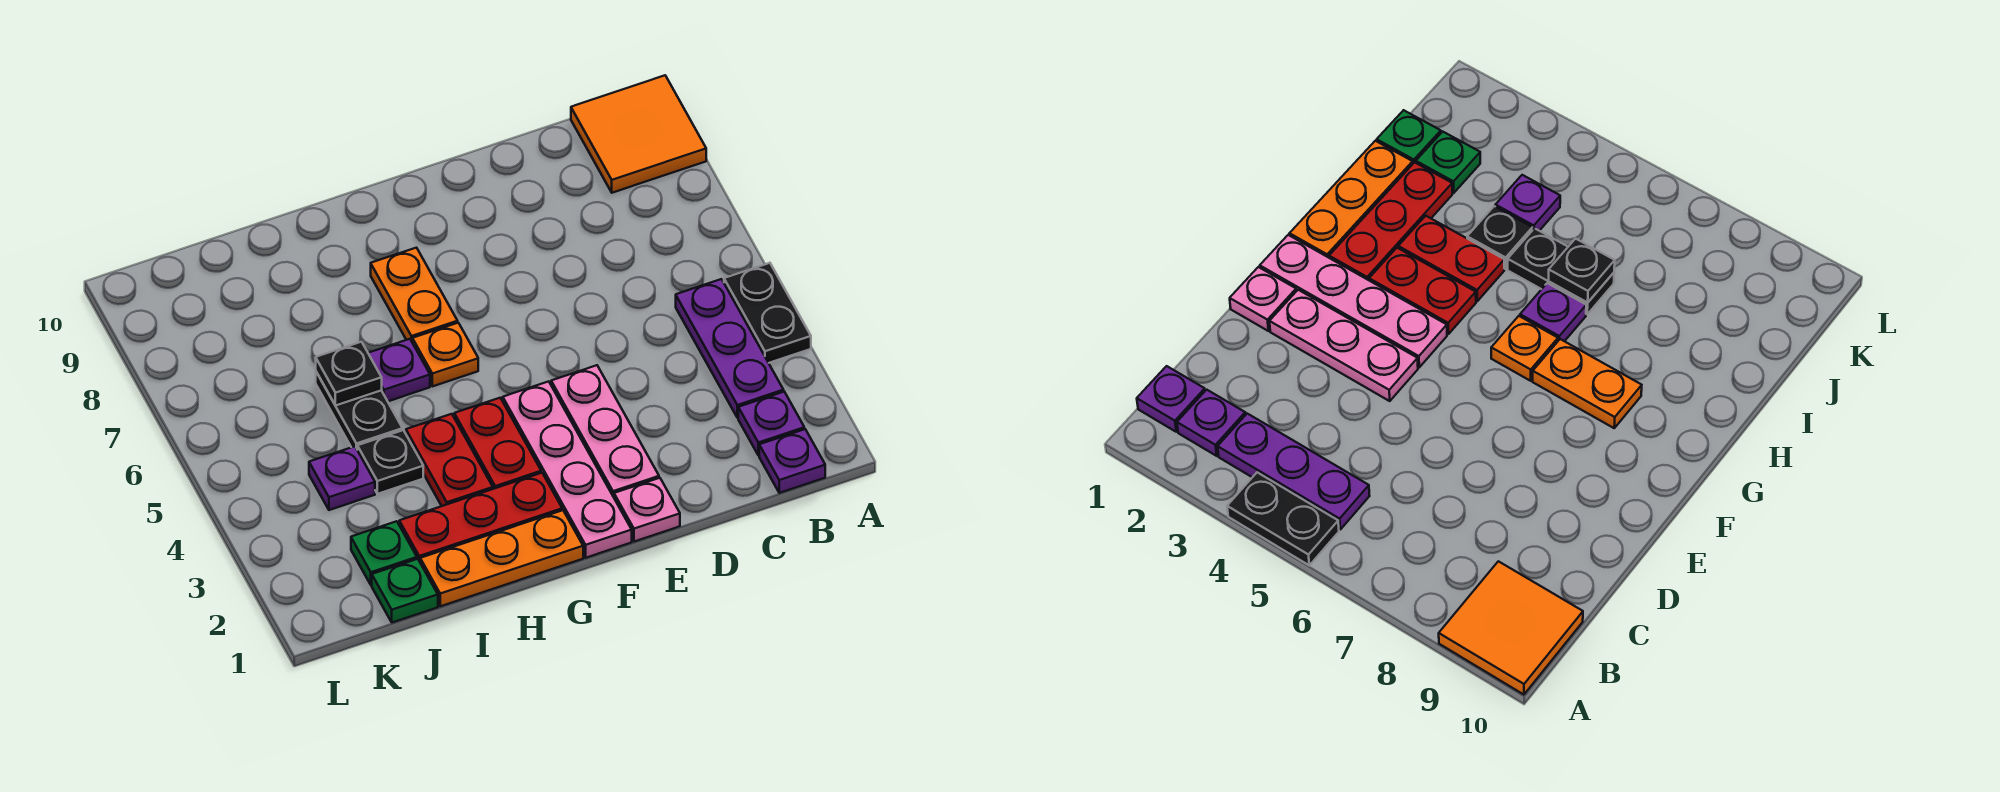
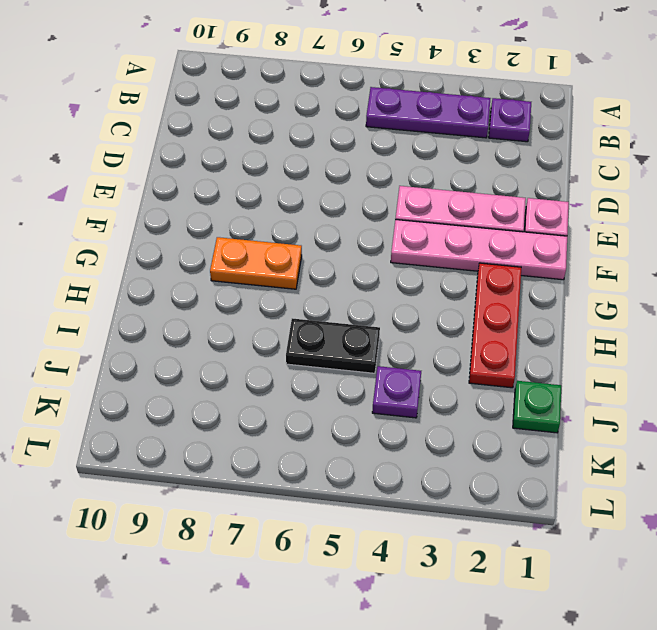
none -> black 1x2 plate [724,263,811,363]
none -> orange 2x2 tile [571,75,706,193]
none -> purple 1x1 plate [759,429,825,493]

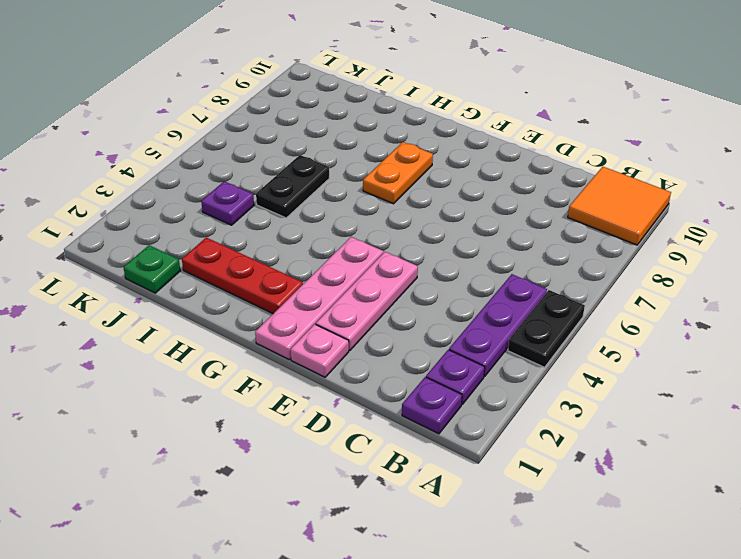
none -> orange 1x3 plate [420,510,583,606]
none -> red 1x2 plate [454,398,541,489]
none -> orange 1x1 plate [412,323,478,386]

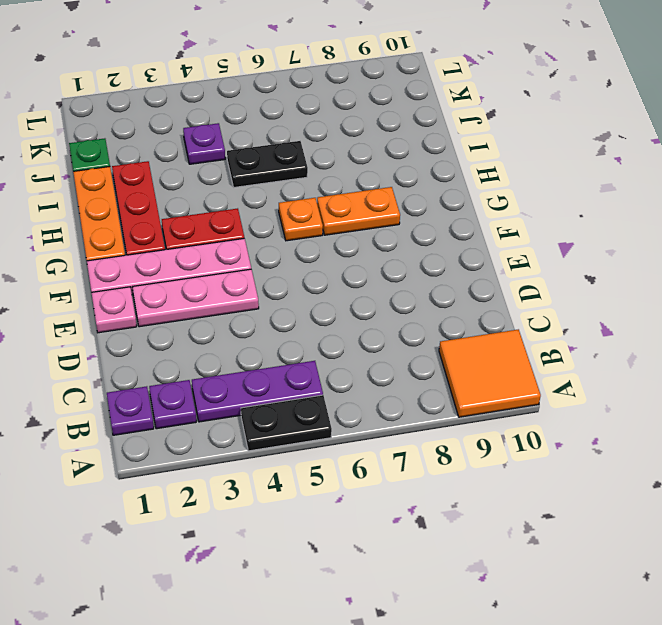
none -> red 1x2 plate [406,414,493,506]
none -> purple 1x1 plate [368,339,430,401]
none -> black 1x1 plate [357,430,423,494]

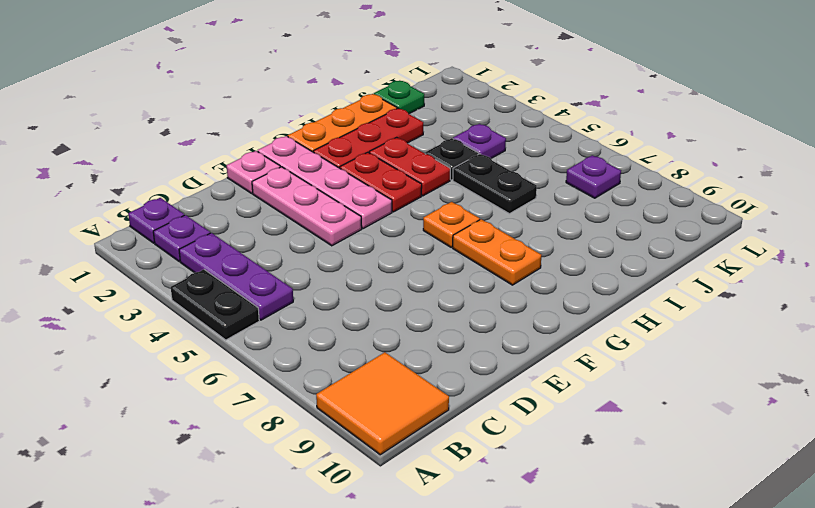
purple 1x1 plate [566,155,621,198] -> purple 1x1 plate moved to [368,339,430,401]
none -> green 1x1 plate [351,521,417,585]
none -> black 1x1 plate [316,342,382,406]

